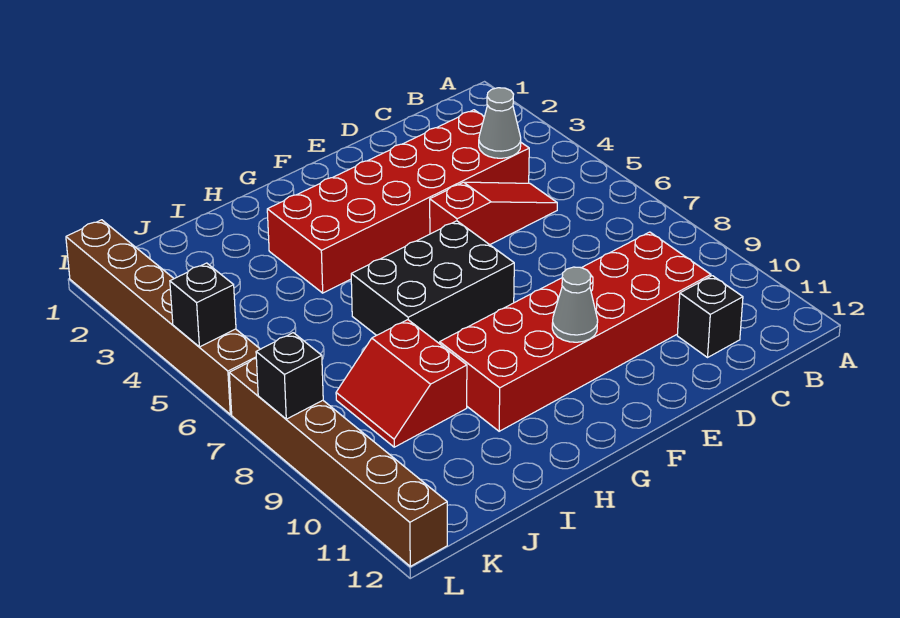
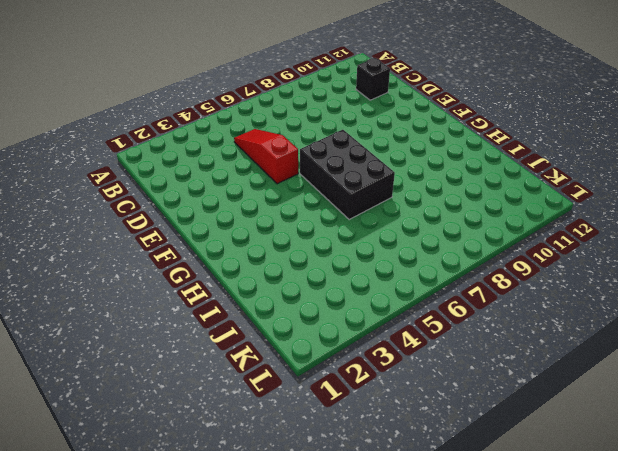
none -> red 2x6 brick [267,110,529,293]
none -> red 2x6 brick [440,232,711,431]
none -> red 2x2 slope [336,320,467,447]

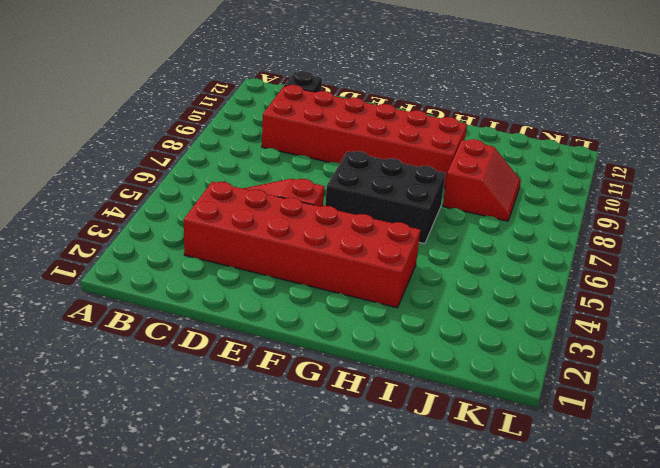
none -> brown 1x6 brick [66,220,260,414]
none -> brown 1x6 brick [229,358,447,566]
none -> grey 1x1 cone [479,88,521,158]

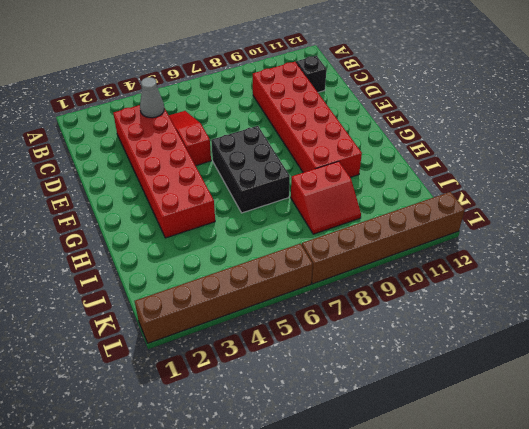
none -> grey 1x1 cone [552,267,598,342]
none -> black 1x1 brick [170,263,236,347]
none -> black 1x1 brick [256,333,323,419]

